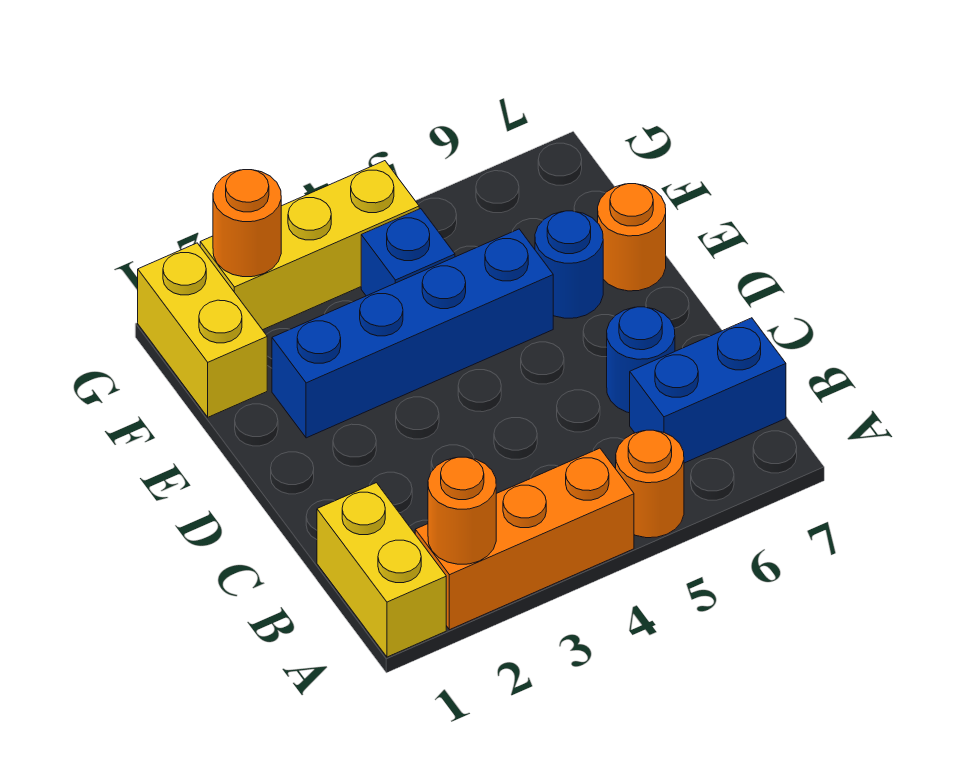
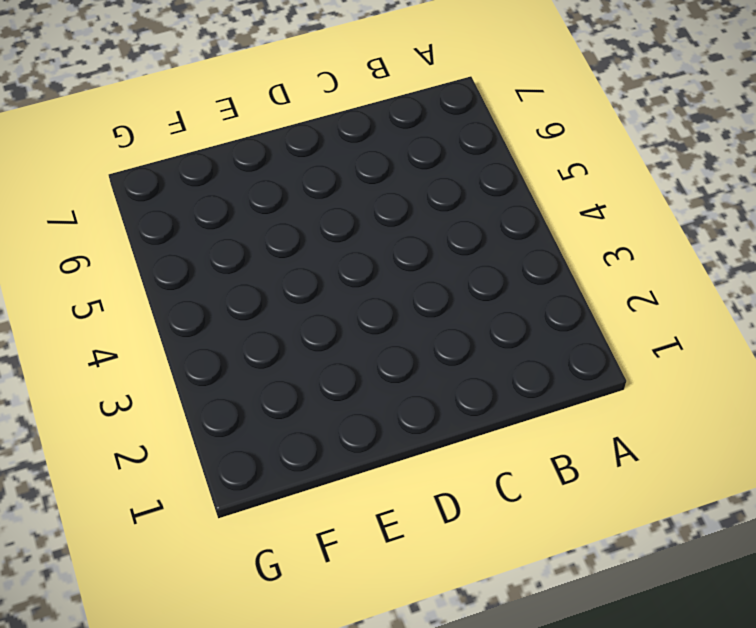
none -> yellow 1x2 brick [317,483,446,657]
none -> orange 1x3 brick [415,448,634,630]
none -> orange 1x1 round brick [616,430,684,538]

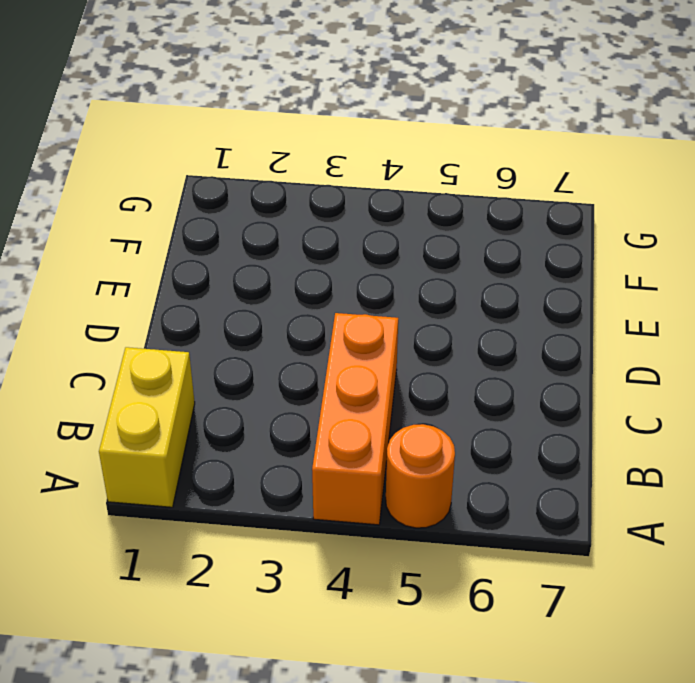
orange 1x3 brick [312,313,398,525] -> orange 1x3 brick turned to [415,448,634,630]
none -> blue 1x2 brick [630,318,786,463]
none -> blue 1x1 round brick [607,307,675,413]
none -> blue 1x4 brick [272,229,553,438]

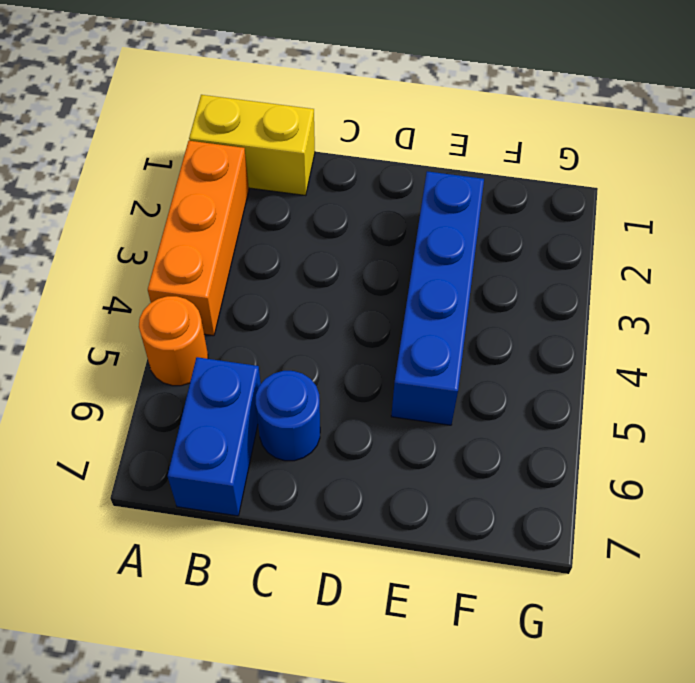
none -> blue 1x1 round brick [535,211,603,318]
none -> orange 1x1 round brick [598,184,666,291]
none -> yellow 1x2 brick [138,243,267,417]

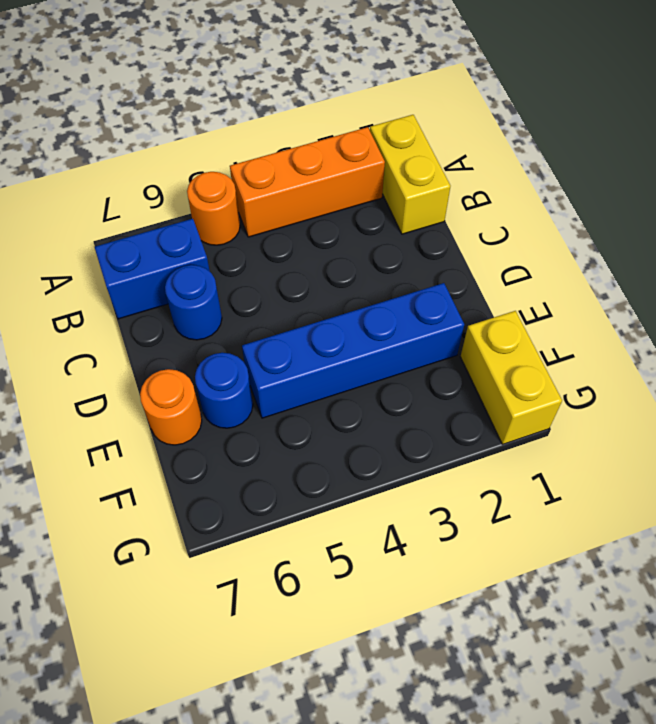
none -> blue 1x1 brick [361,209,455,296]
none -> yellow 1x3 brick [200,161,419,330]
none -> orange 1x1 round brick [428,457,496,564]

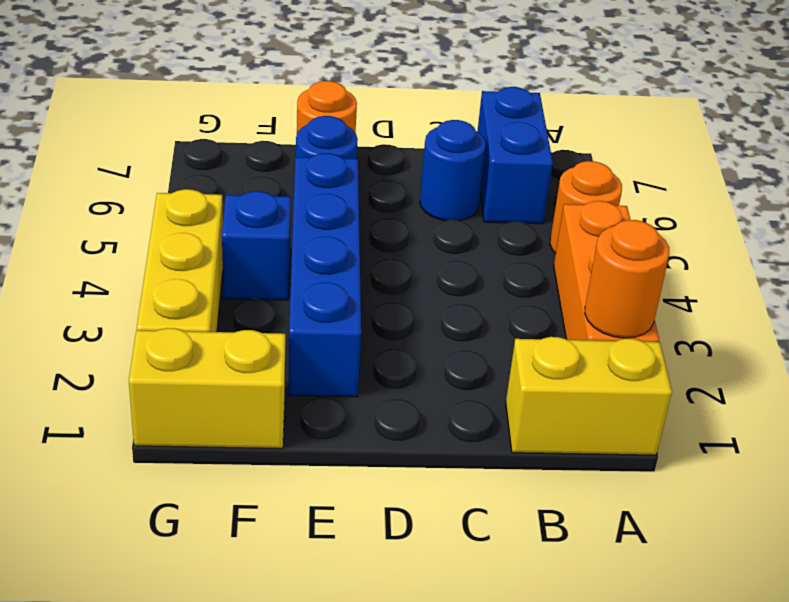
none -> orange 1x1 round brick [213,170,281,277]

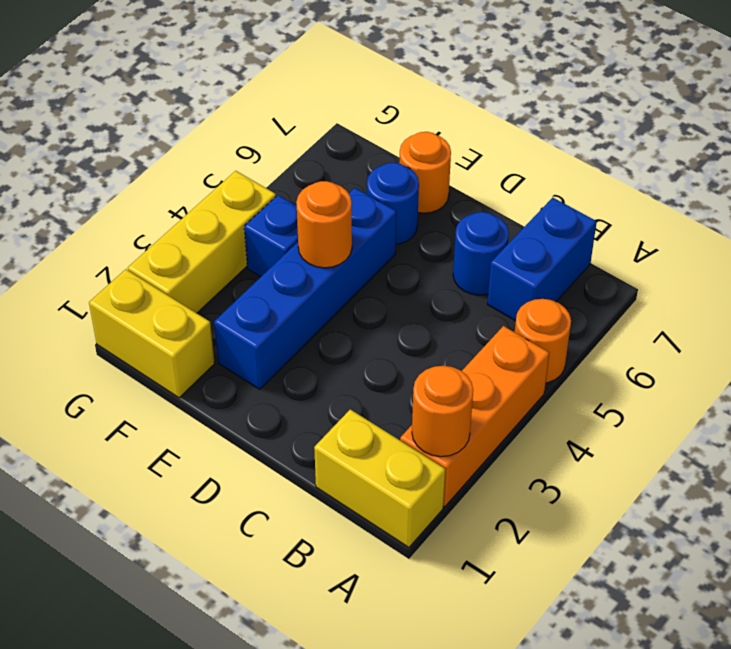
orange 1x1 round brick [296,181,352,268] -> orange 1x1 round brick moved to [213,170,281,277]

